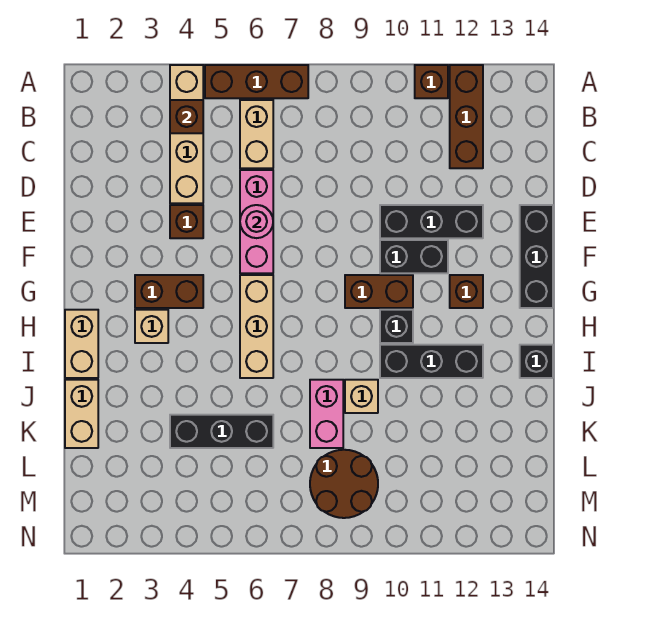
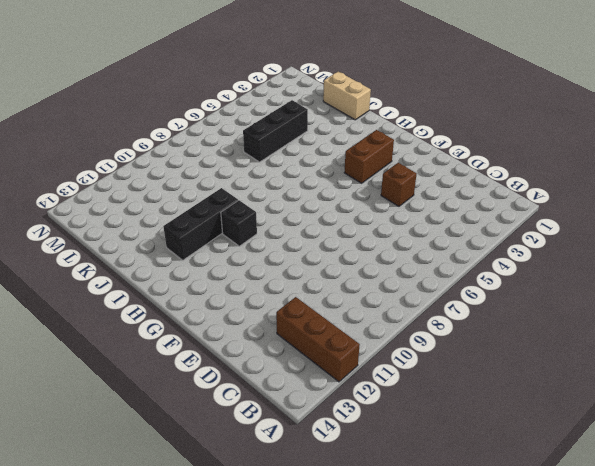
none -> tan 1x4 brick [170,65,203,203]
none -> brown 1x3 brick [205,65,308,98]
none -> brown 1x1 brick [415,65,448,98]

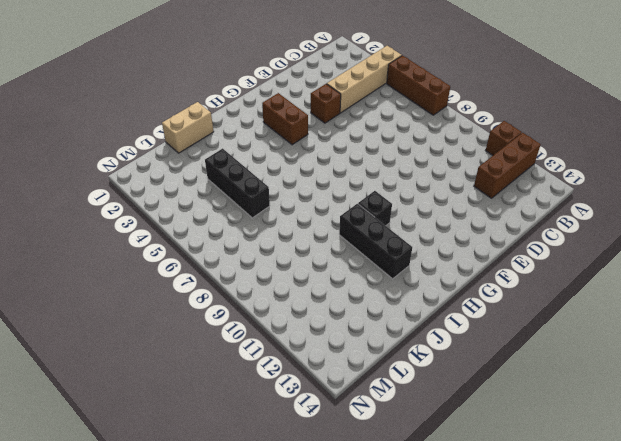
none -> tan 1x2 brick [240,100,273,168]
none -> pink 1x3 brick [240,170,273,273]
none -> black 1x3 brick [380,205,483,238]

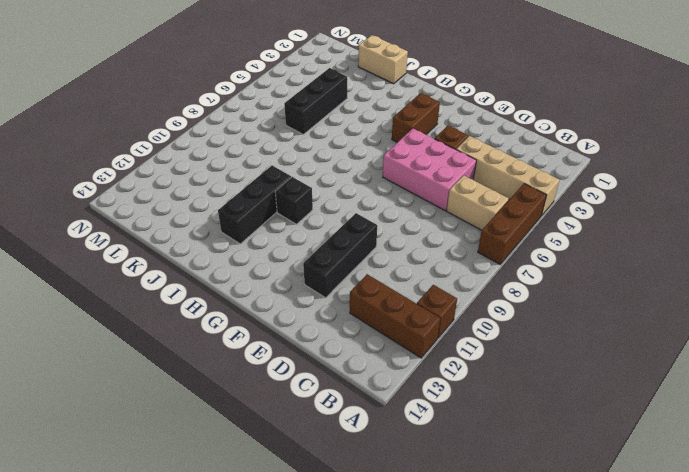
pink 2x3 brick [383,129,477,211] -> pink 1x3 brick [240,170,273,273]
none -> black 1x3 brick [520,205,553,308]
none -> black 1x2 brick [380,240,448,273]
none -> tan 1x3 brick [240,275,273,378]

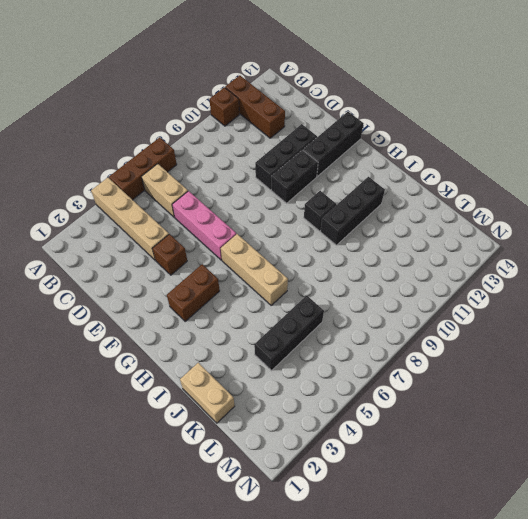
black 1x3 brick [303,112,364,176] -> black 1x3 brick turned to [520,205,553,308]
none -> brown 1x2 brick [345,275,413,308]
none -> brown 1x1 brick [450,275,483,308]
none -> tan 1x2 brick [65,310,98,378]

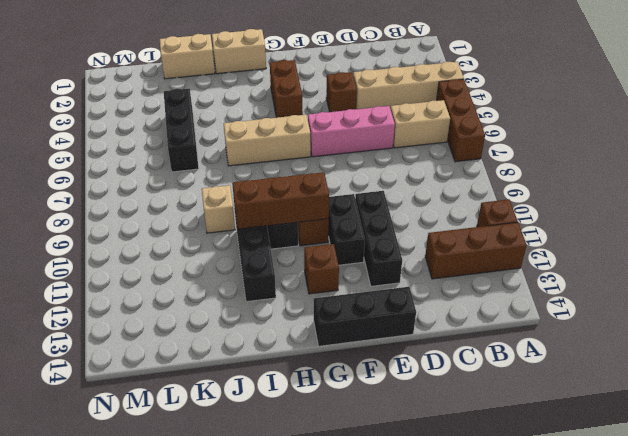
brown 1x3 brick [232,172,329,229] -> none
none -> tan 1x1 brick [135,310,168,343]
none -> black 1x1 brick [520,345,553,378]
none -> pink 1x2 brick [310,380,343,448]

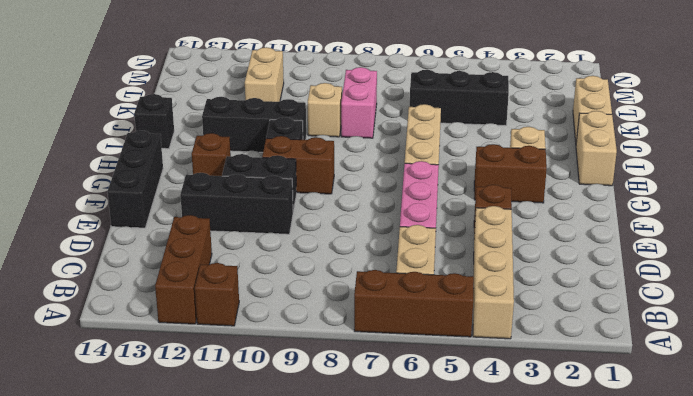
tan 1x2 brick [245,47,284,102] -> none
none -> brown 2x2 round brick [310,450,378,518]
none -> brown 1x1 brick [170,100,203,133]
none -> pink 1x1 round brick [240,205,273,238]

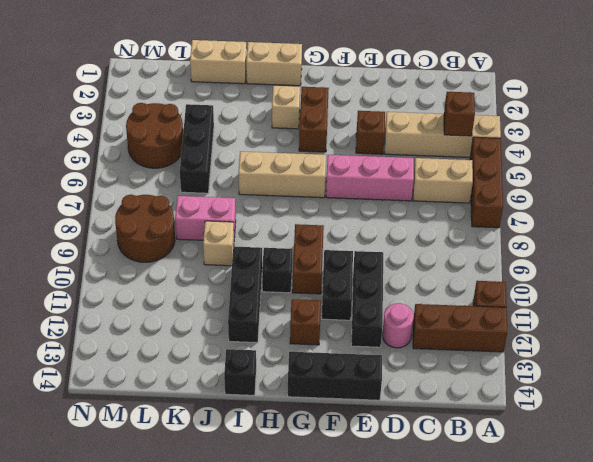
pink 1x1 round brick [382,303,414,348] -> pink 1x1 round brick moved to [240,205,273,238]
brown 2x2 round brick [126,103,183,168] -> none

